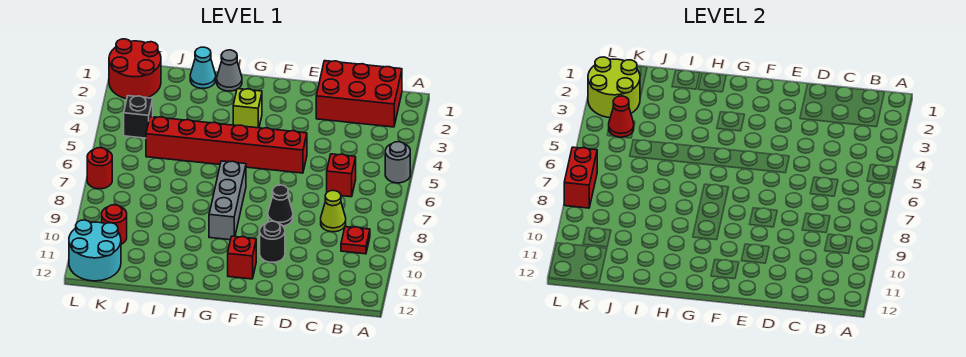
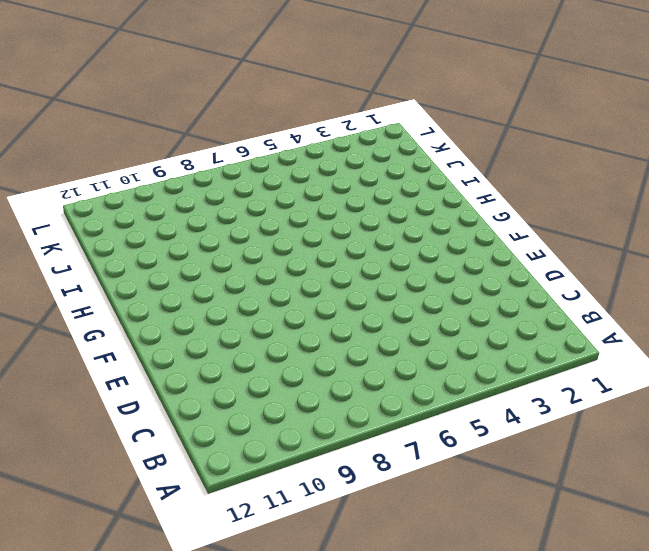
none -> grey 1x1 round brick [385,142,410,183]
none -> red 2x3 brick [316,61,402,127]
none -> red 1x1 plate [341,227,370,254]

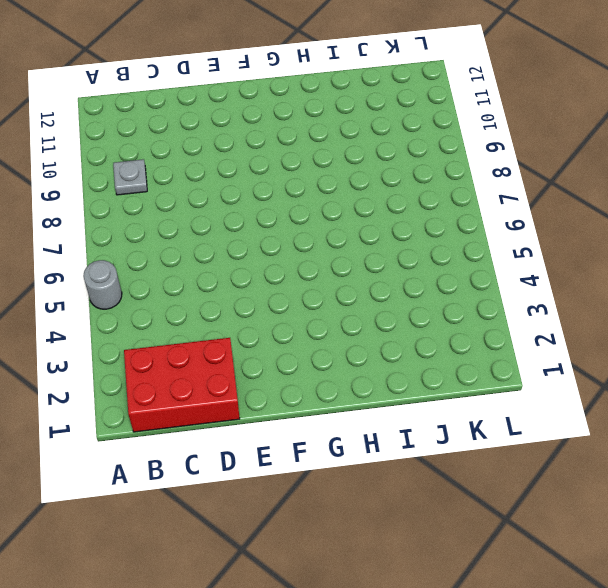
grey 1x1 plate [113,159,147,195] -> red 1x1 plate [341,227,370,254]
none -> red 1x1 brick [327,154,356,197]
none -> lime 1x1 cone [321,191,346,232]
none -> red 1x6 brick [146,117,307,173]

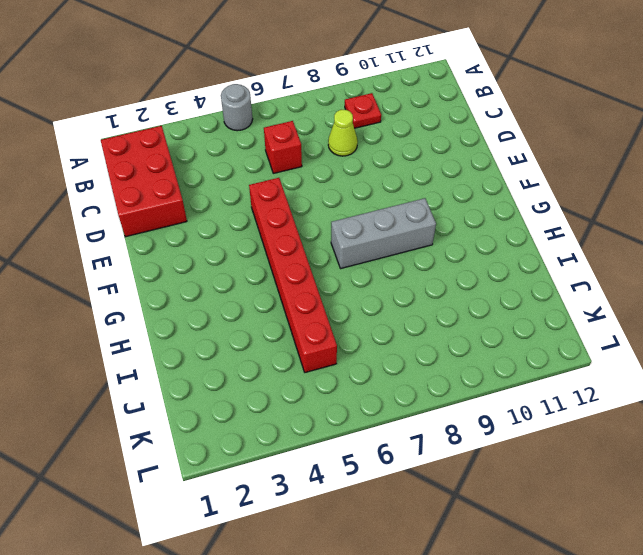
none -> black 1x1 cone [268,185,293,226]
none -> black 1x1 round brick [260,221,285,262]
none -> red 1x1 brick [228,236,256,279]

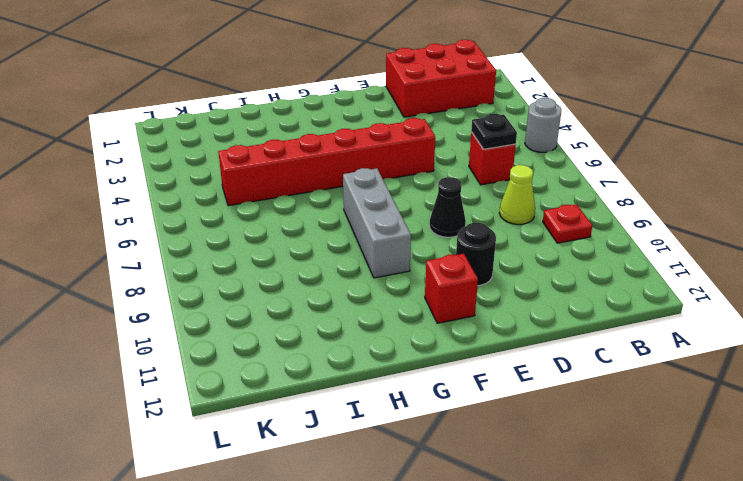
black 1x1 plate [471,114,517,149] -> none
none -> lime 1x1 brick [233,89,262,128]
none -> grey 1x1 cone [217,50,242,91]
none -> cyan 1x1 cone [190,47,216,88]

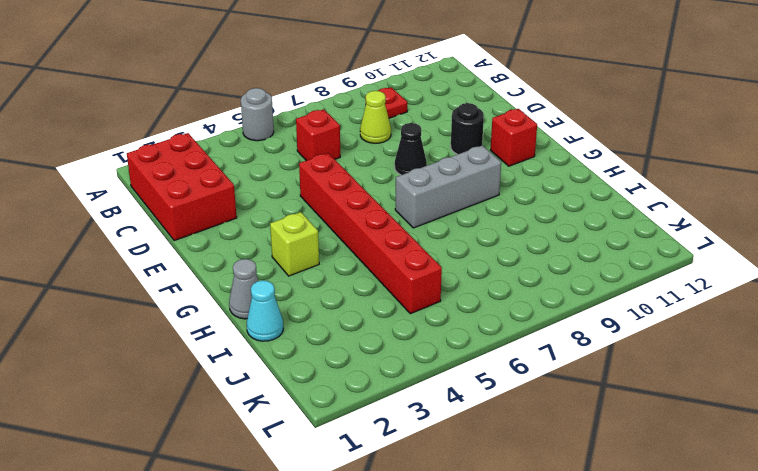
none -> red 2x2 round brick [109,39,161,99]
none -> black 1x1 brick [124,96,153,138]
none -> red 1x1 round brick [102,205,127,244]

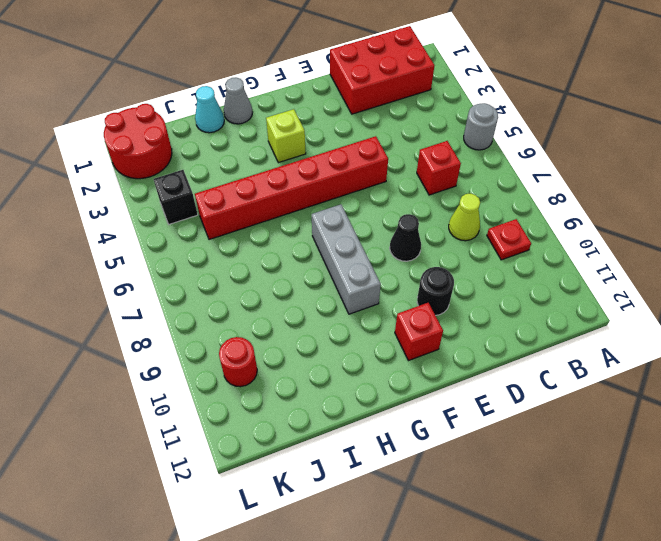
none -> cyan 2x2 round brick [69,220,121,281]
none -> red 1x1 round brick [87,148,112,189]
none -> lime 2x2 round brick [588,57,640,118]

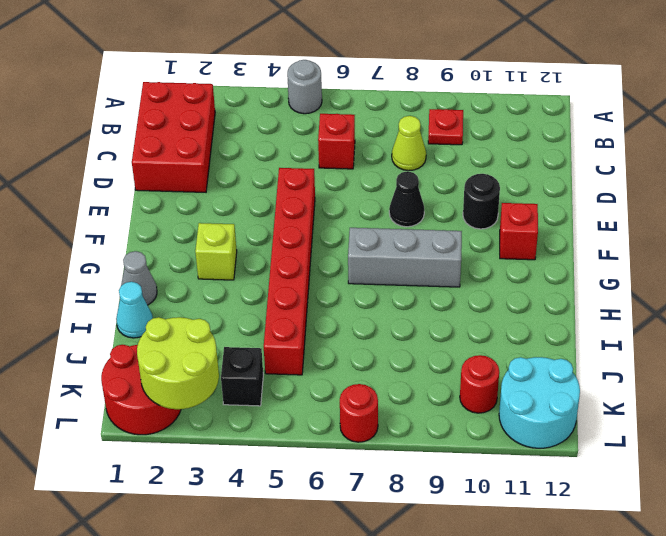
none -> red 1x1 cone [609,96,634,137]
none -> red 1x2 brick [564,147,597,208]

